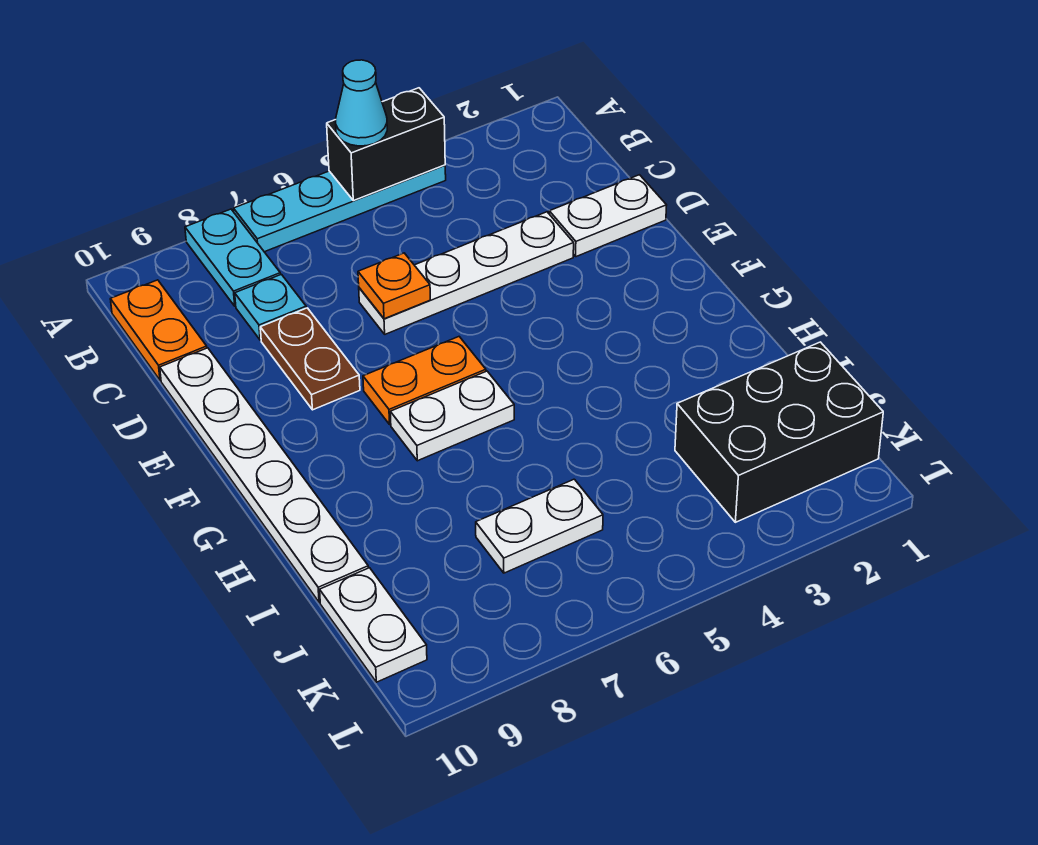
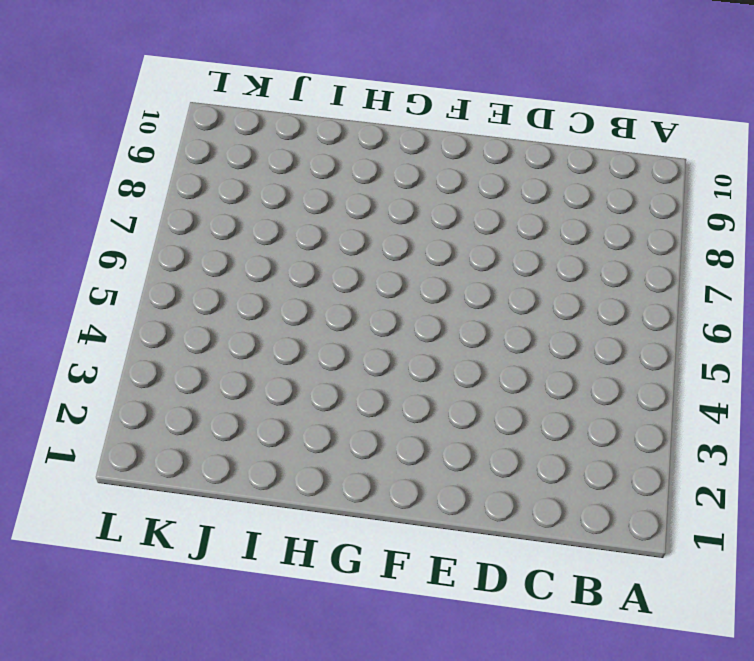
none -> cyan 1x4 plate [234,165,446,252]
none -> cyan 1x2 plate [185,209,280,306]
none -> orange 1x2 plate [110,280,207,381]

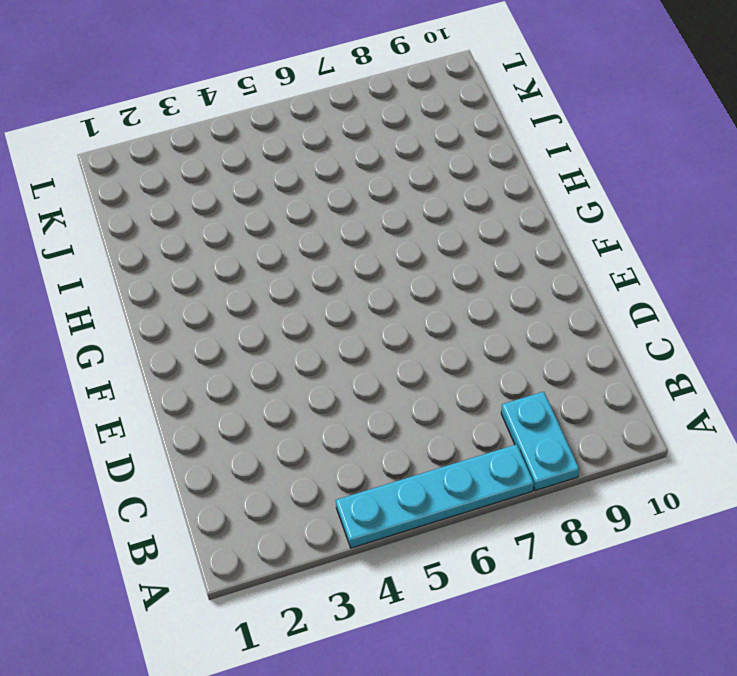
none -> orange 1x2 plate [110,280,207,381]
none -> cyan 1x1 plate [235,274,306,340]
none -> white 1x2 plate [549,175,667,257]

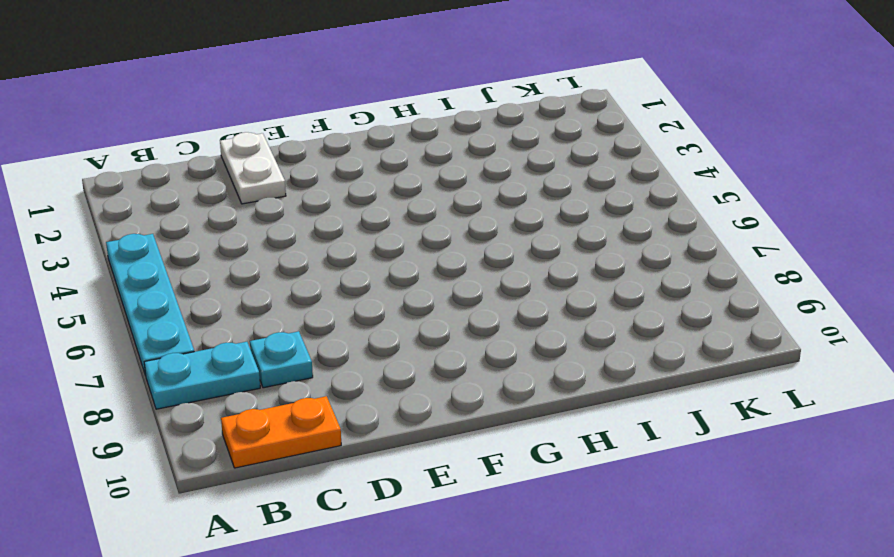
none -> white 1x4 plate [359,212,574,334]
none -> brown 1x2 plate [260,308,360,410]
none -> white 1x6 plate [160,348,368,602]

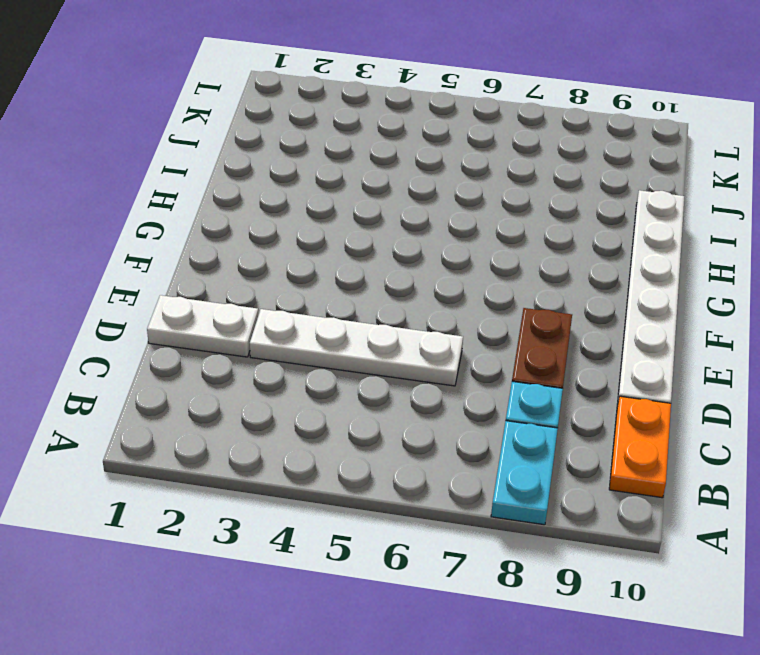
none -> cyan 1x4 plate [234,165,446,252]
none -> orange 1x2 plate [363,337,486,424]
none -> white 1x2 plate [390,371,514,461]

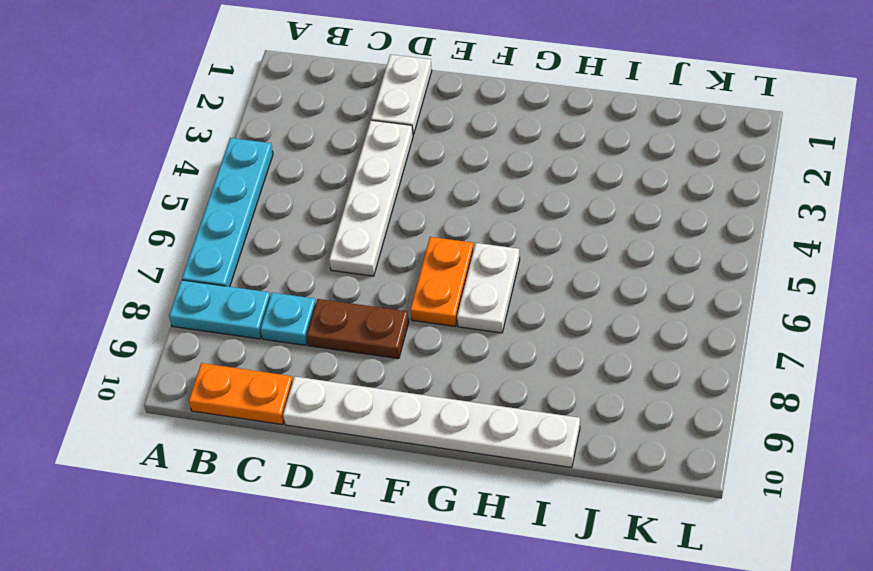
none -> black 2x3 brick [675,342,883,522]
none -> white 1x2 plate [476,479,603,573]
none -> white 1x2 plate [320,568,427,682]

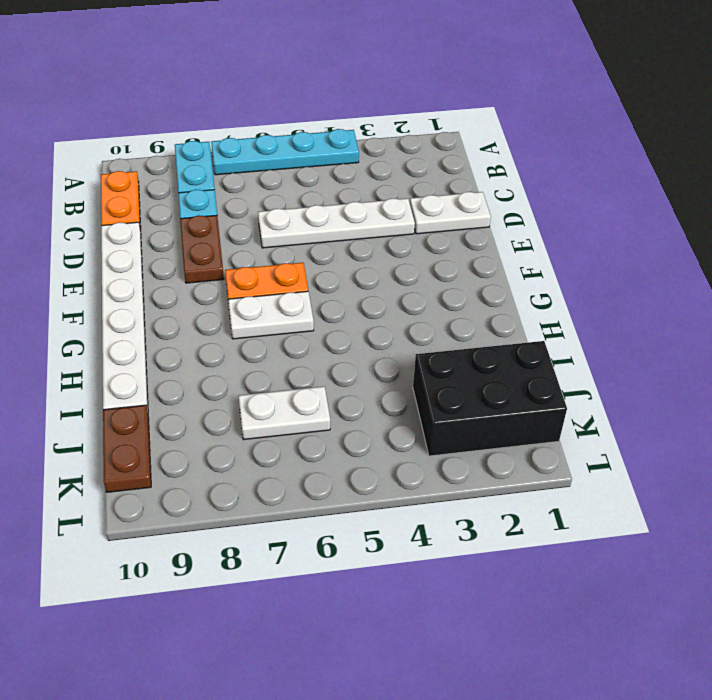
brown 1x2 plate [103,405,151,492] -> white 1x2 plate [320,568,427,682]
none -> black 1x2 brick [327,88,445,201]
none -> orange 1x1 plate [358,253,430,319]
none -> cyan 1x1 cone [336,60,387,146]

